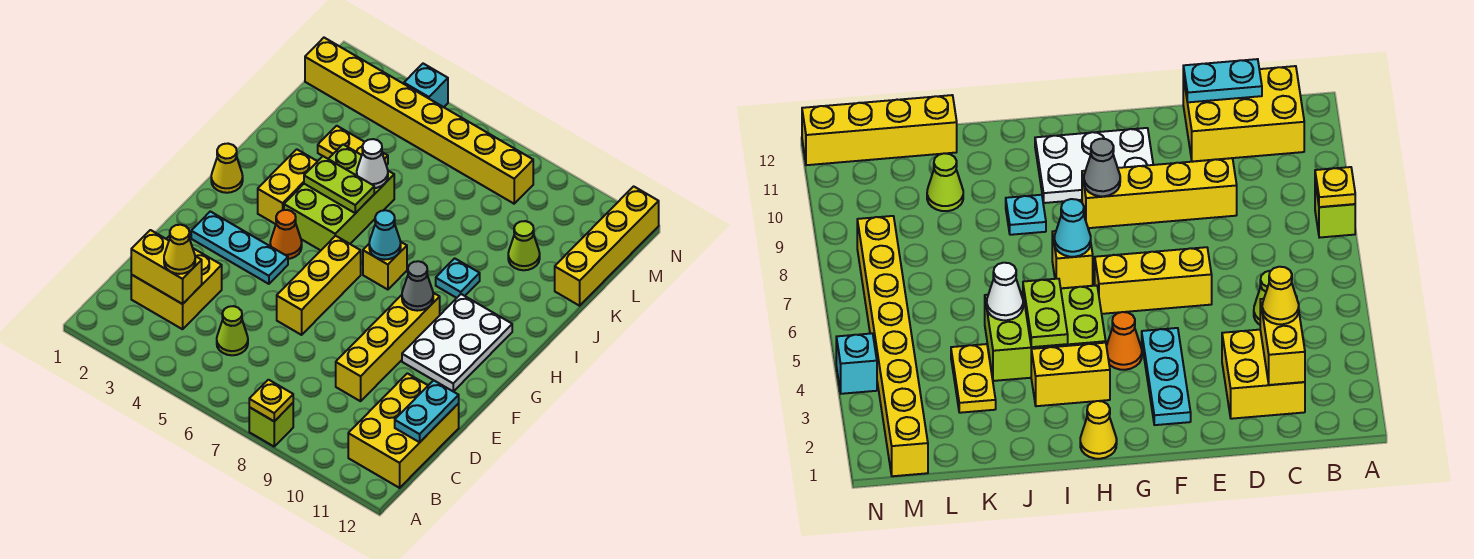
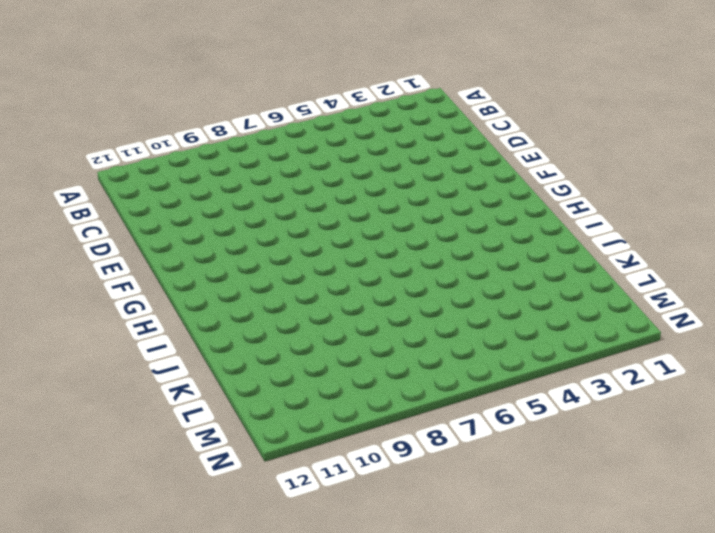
none -> lime 1x1 brick [249,403,293,446]
none -> yellow 2x3 brick [348,373,459,488]
none -> yellow 2x2 brick [131,236,222,329]

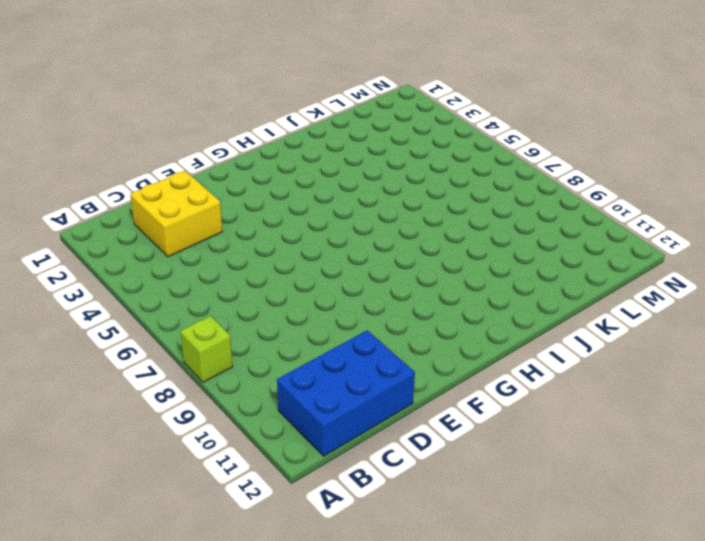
blue 2x3 brick [277,330,415,456] -> yellow 2x3 brick [348,373,459,488]
none -> lime 1x1 cone [217,306,248,355]
none -> yellow 1x4 brick [336,293,440,401]
none -> yellow 1x3 brick [277,236,361,335]

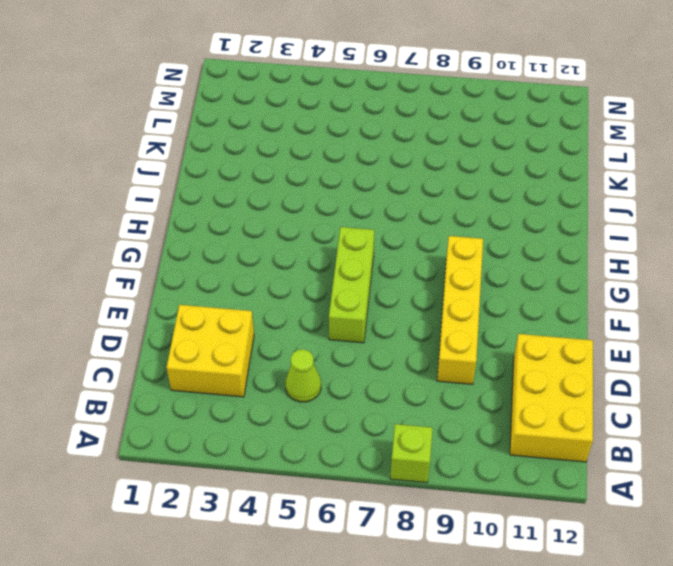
lime 1x3 brick [329,227,375,343] -> yellow 1x3 brick [277,236,361,335]
none -> cyan 1x3 plate [191,211,288,284]
none -> white 2x3 plate [402,294,512,392]
none -> orange 1x1 cone [270,210,302,259]

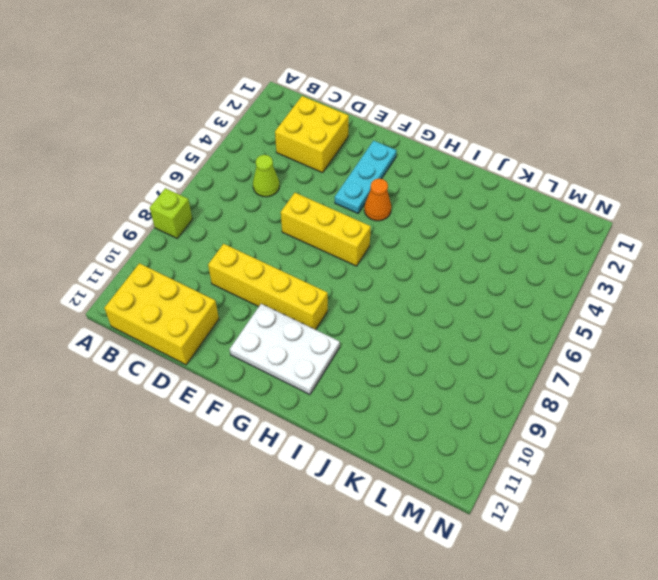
none -> yellow 1x1 cone [211,144,243,193]
none -> yellow 1x2 brick [258,149,317,224]
none -> lime 2x3 brick [284,145,394,250]

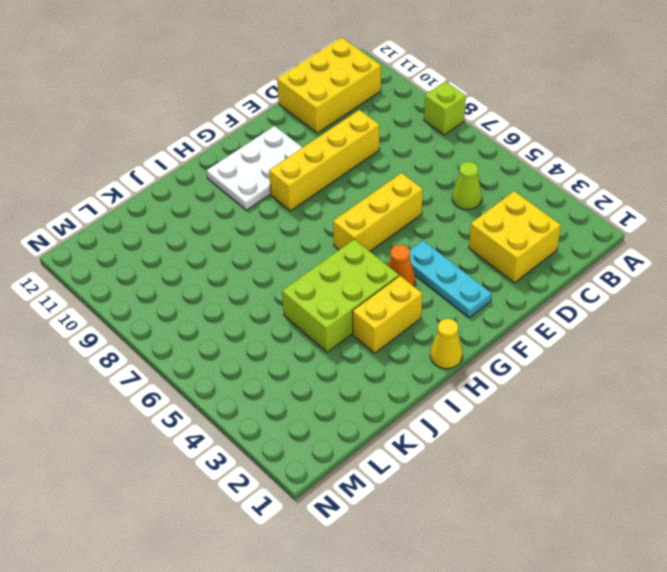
none -> yellow 1x1 brick [363,242,407,290]
none -> cyan 1x1 plate [436,258,480,298]
none -> yellow 1x2 plate [318,126,388,165]

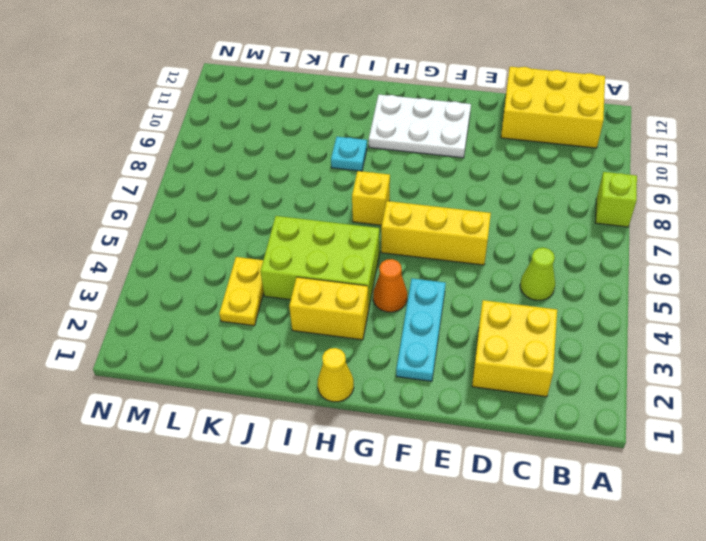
none -> yellow 1x4 brick [336,293,440,401]
none -> lime 1x1 cone [508,221,540,270]
none -> yellow 1x4 brick [555,186,659,306]

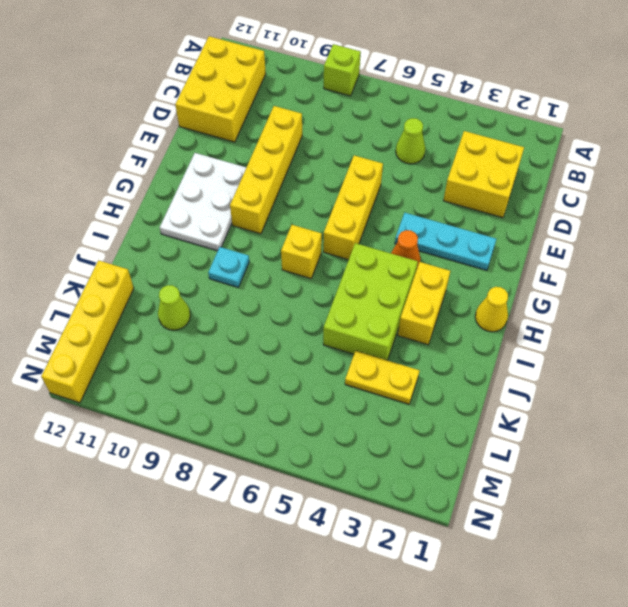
none -> yellow 1x8 brick [305,38,533,204]
none -> cyan 1x1 brick [404,64,448,107]
none -> yellow 1x1 plate [249,380,293,421]

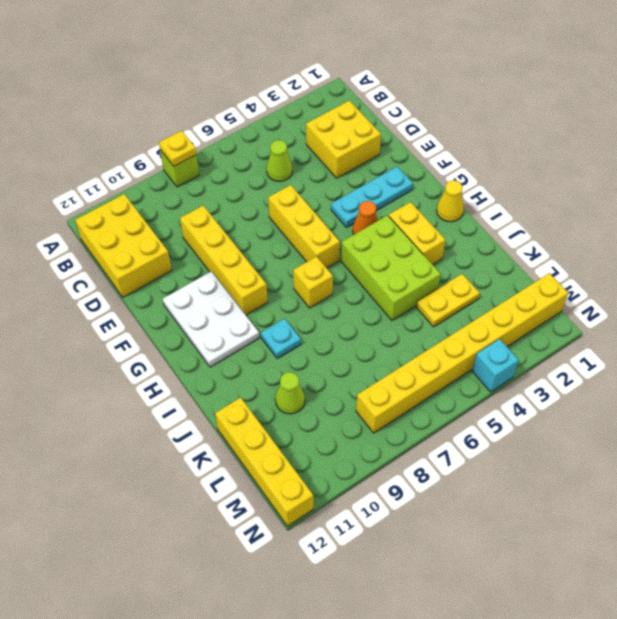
none -> yellow 1x2 brick [131,230,202,304]
none -> cyan 1x2 plate [395,380,459,442]
none -> grey 1x1 cone [402,261,433,311]

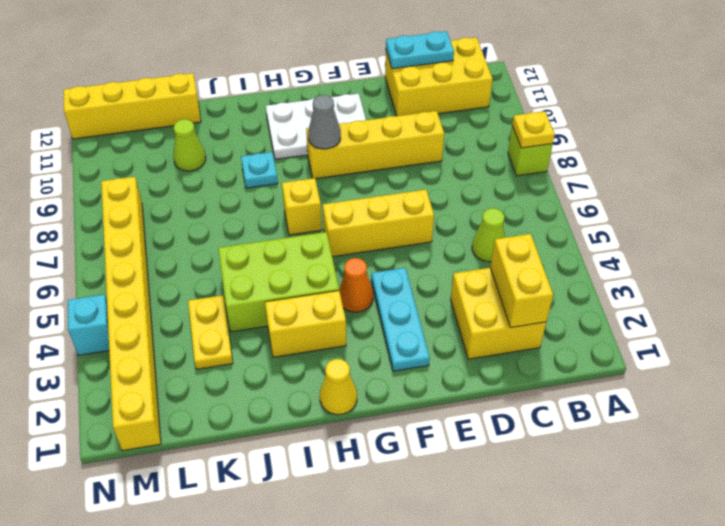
none -> cyan 1x1 cone [369,210,401,260]
none -> lime 1x2 plate [304,156,374,213]
none -> white 1x1 cone [357,139,388,188]

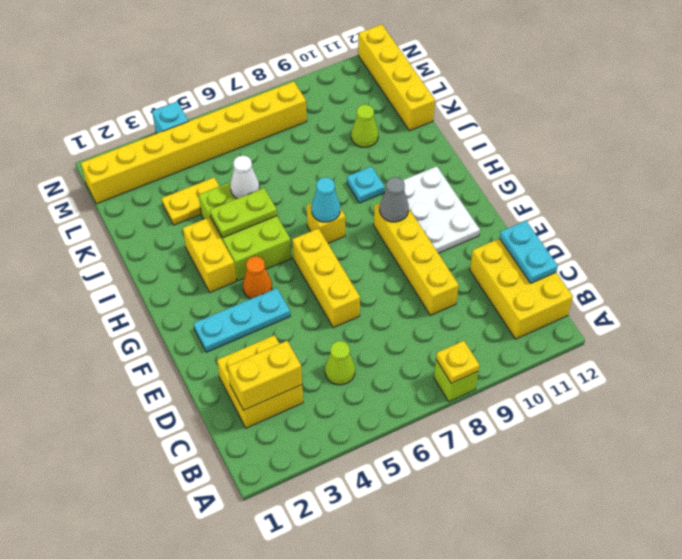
none -> yellow 1x1 cone [211,144,243,193]
none -> yellow 1x1 cone [164,225,195,274]

